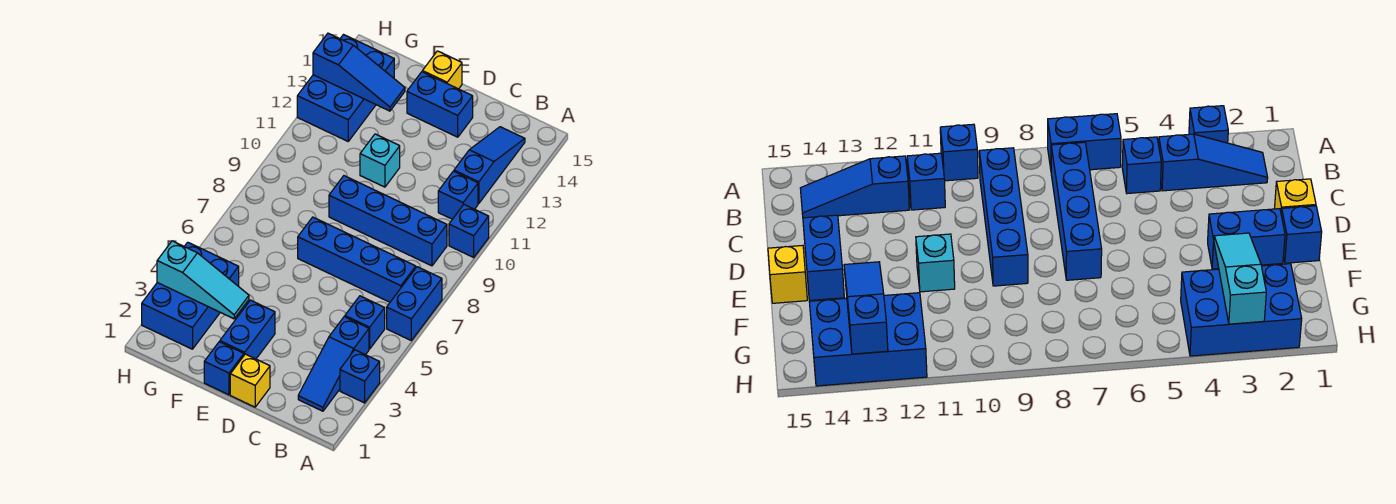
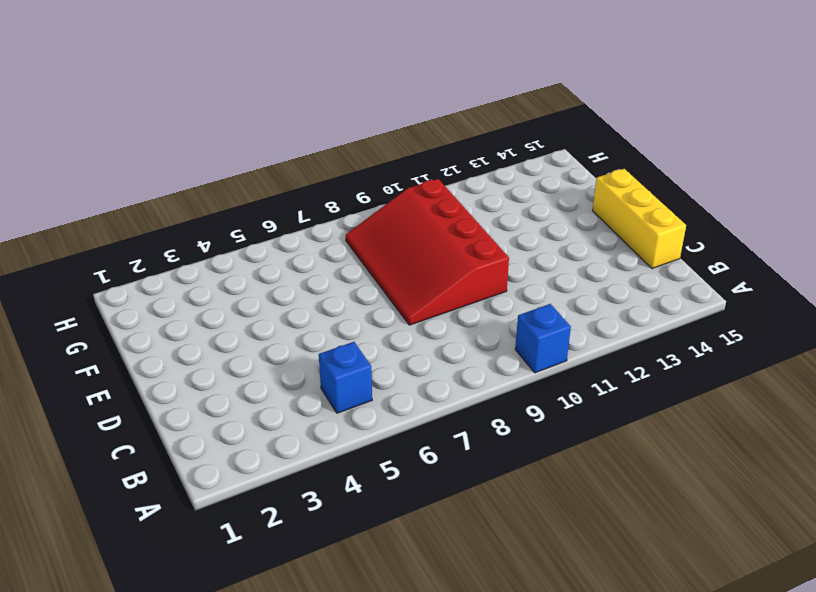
yellow 1x3 brick [592,169,686,269] -> yellow 1x1 brick [422,51,462,89]
red 3x4 slope [346,179,509,325] -> blue 1x4 brick [329,176,447,266]
none -> blue 1x1 brick [340,350,380,403]
none -> blue 1x2 brick [387,267,442,340]
none -> blue 1x3 slope [298,317,369,411]

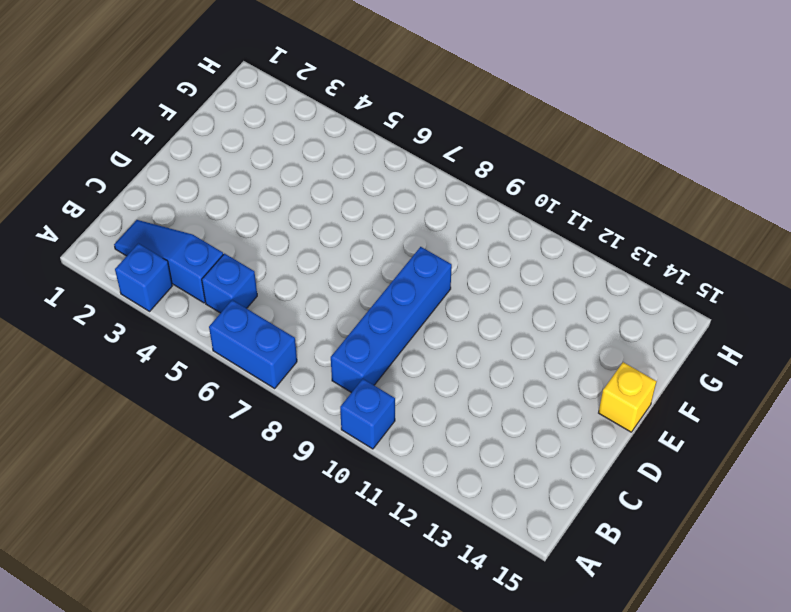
none -> blue 1x4 brick [298,217,416,302]
none -> blue 1x1 brick [438,171,478,219]
none -> blue 1x3 slope [454,127,525,204]

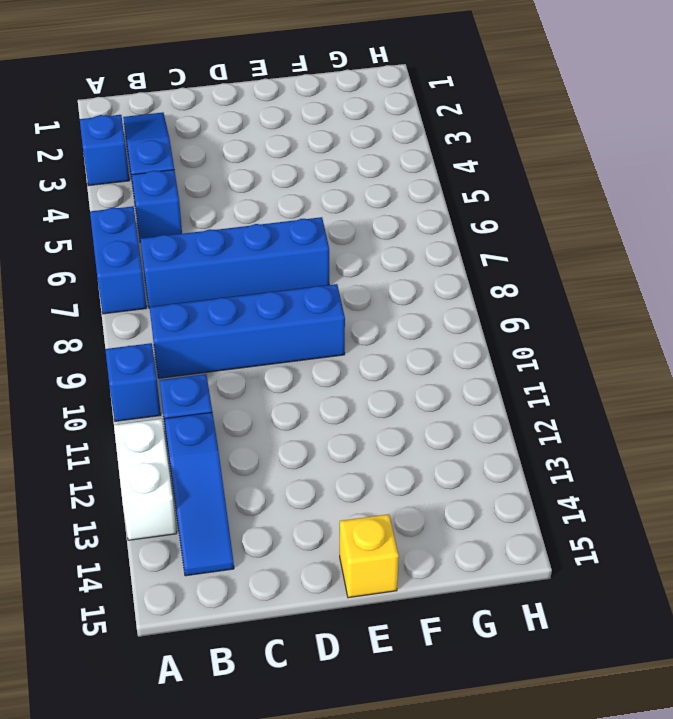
white 1x2 brick [114,419,177,540] -> none
none -> yellow 1x1 brick [230,354,270,407]
none -> blue 1x2 brick [407,72,473,137]
none -> blue 1x1 brick [204,342,244,395]

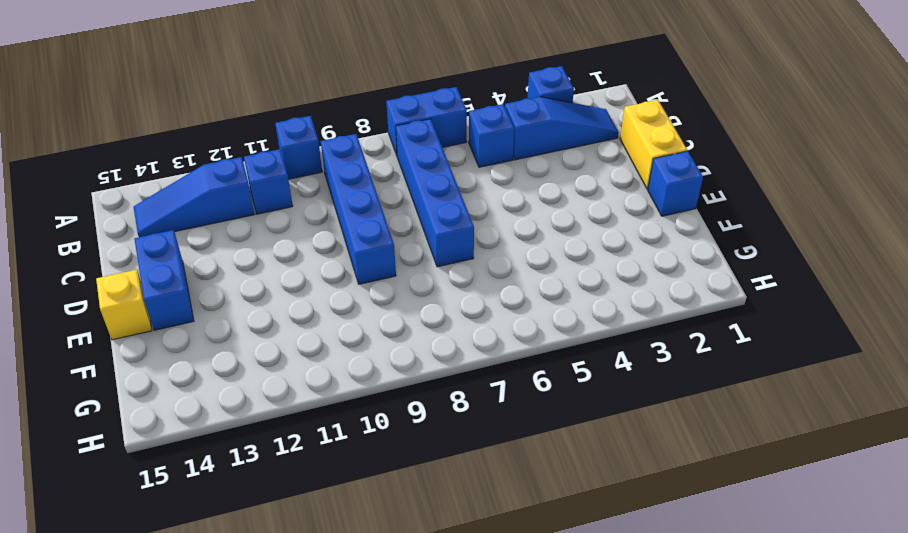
yellow 1x2 brick [620,100,687,189] -> yellow 1x1 brick [230,354,270,407]
none -> blue 1x2 brick [220,300,275,359]
none -> cyan 1x1 brick [360,134,400,187]
none -> blue 2x3 brick [142,242,239,349]

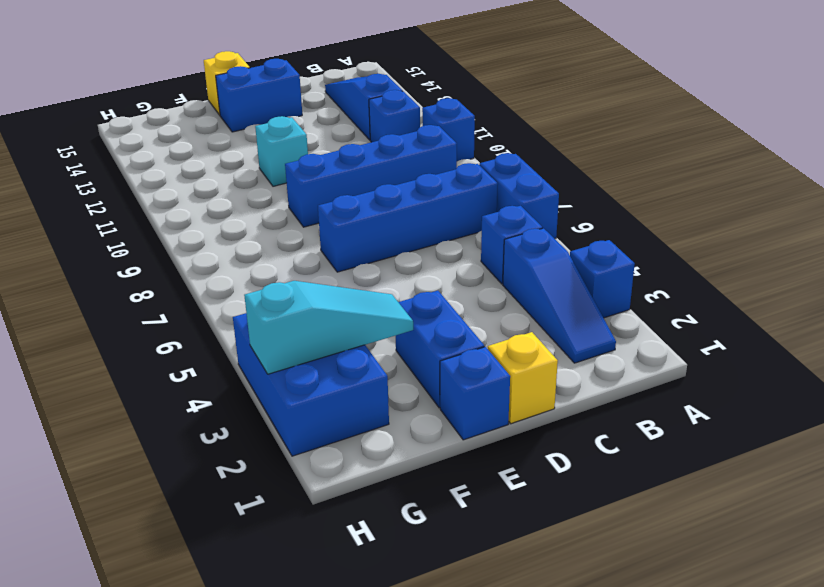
none -> blue 2x3 brick [297,35,394,141]
none -> blue 1x3 slope [313,33,405,111]

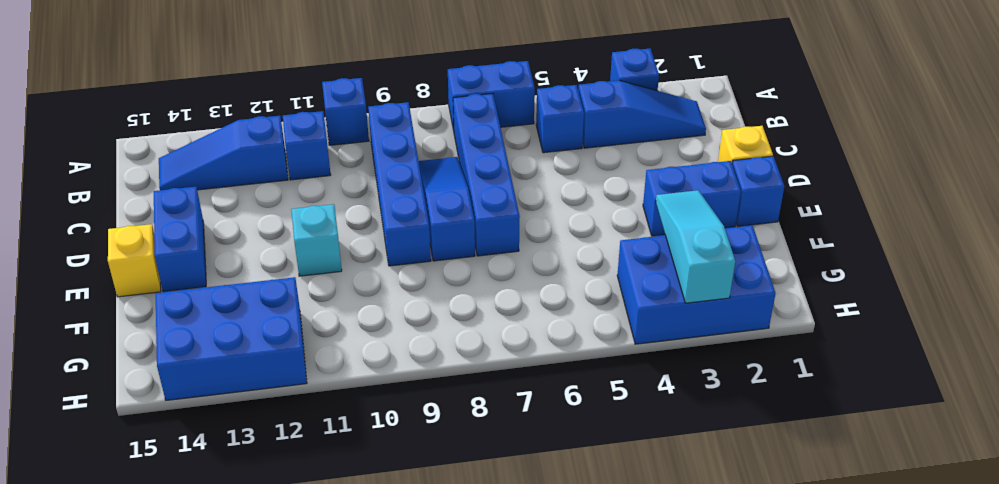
blue 1x3 slope [419,157,475,261] -> blue 1x3 slope moved to [313,33,405,111]

